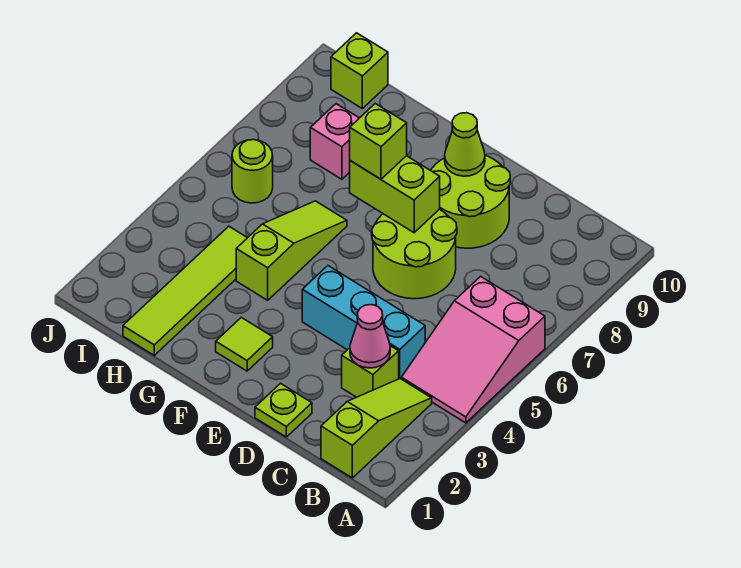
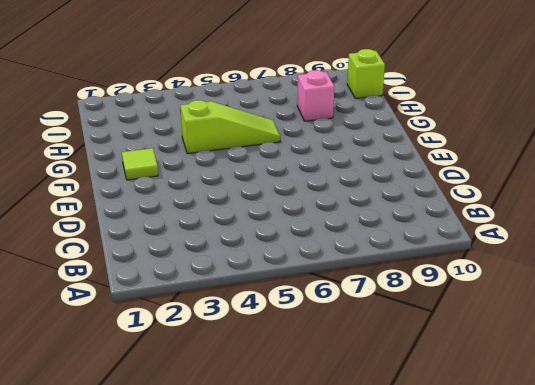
none -> pink 2x3 slope [401,276,545,423]
none -> lime 1x3 slope [321,379,432,478]
none -> lime 1x1 brick [342,346,399,397]

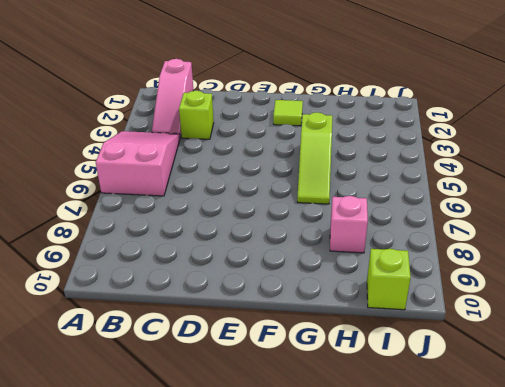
pink 1x3 slope [152,59,194,137] -> lime 1x3 slope [321,379,432,478]
none -> cyan 1x3 brick [302,266,425,379]
none -> lime 1x1 plate [255,383,312,437]
none -> lime 2x2 round brick [372,209,457,299]

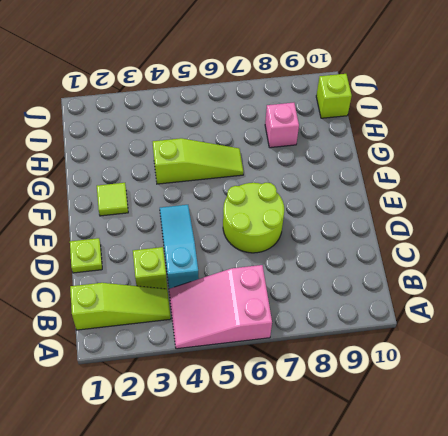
cyan 1x3 slope [160,205,199,289] -> cyan 1x3 brick [302,266,425,379]
none -> lime 2x2 round brick [431,156,510,248]
none -> lime 1x4 tile [123,226,247,355]
none -> lime 1x1 round brick [232,140,273,203]

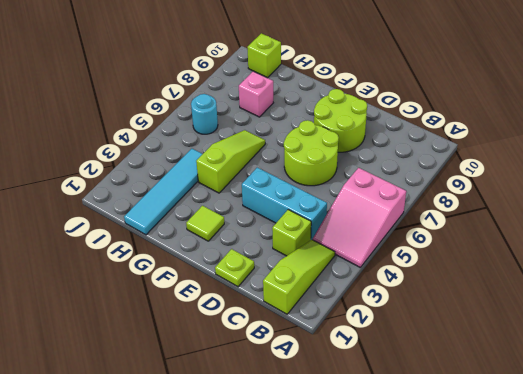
cyan 1x4 tile [124,149,202,235] -> lime 1x4 tile [123,226,247,355]
cyan 1x1 round brick [191,94,218,134] -> lime 1x1 round brick [232,140,273,203]
none -> pink 1x1 cone [350,305,390,368]
none -> lime 1x2 brick [350,156,440,233]
none -> lime 1x1 cone [445,113,485,176]

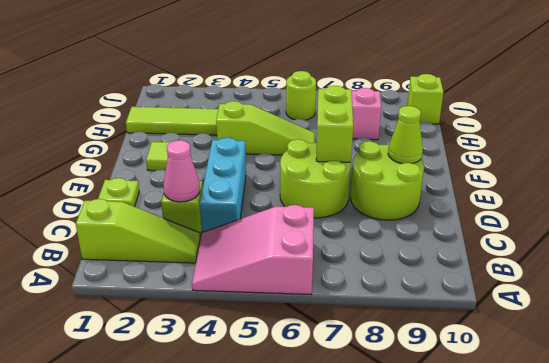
none -> lime 1x1 brick [350,104,407,179]

